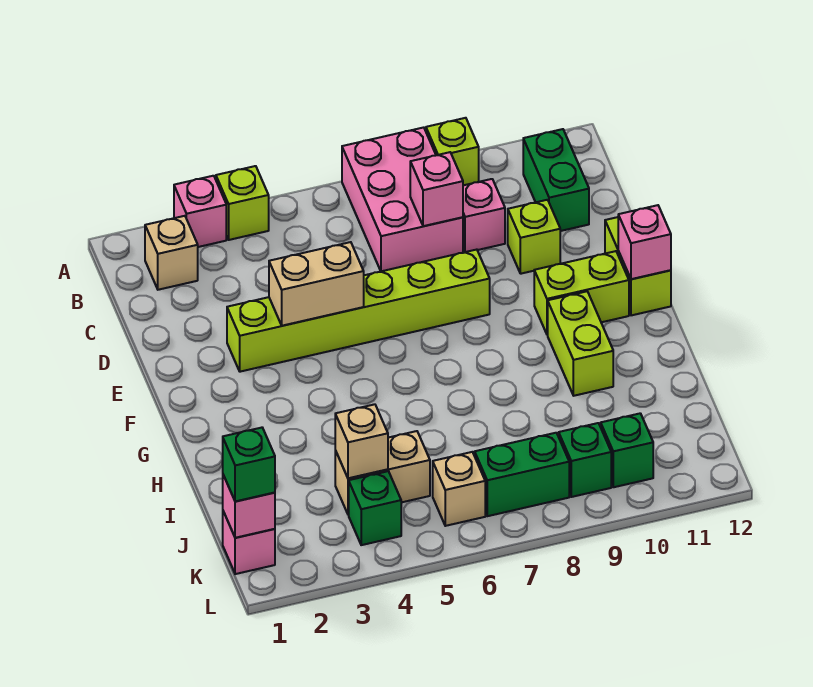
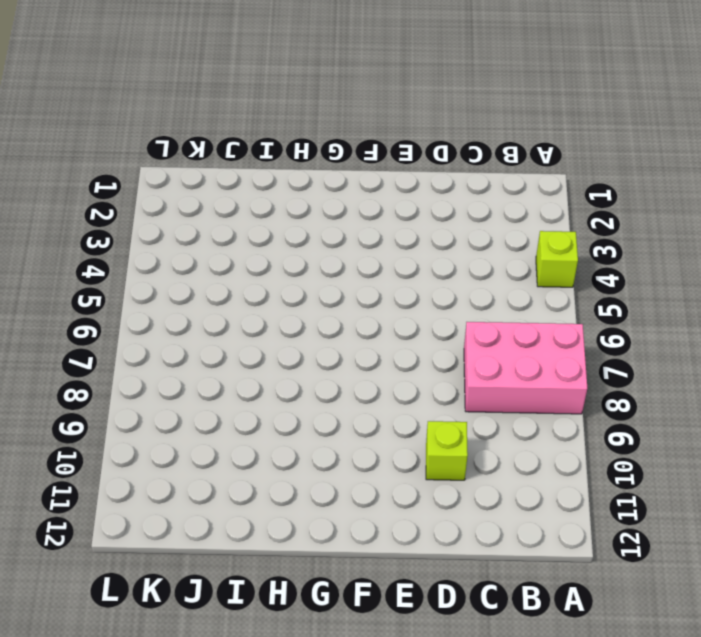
none -> pink 1x1 brick [174,176,226,247]
none -> lime 1x1 brick [426,118,479,185]
none -> tan 1x1 brick [145,216,198,290]

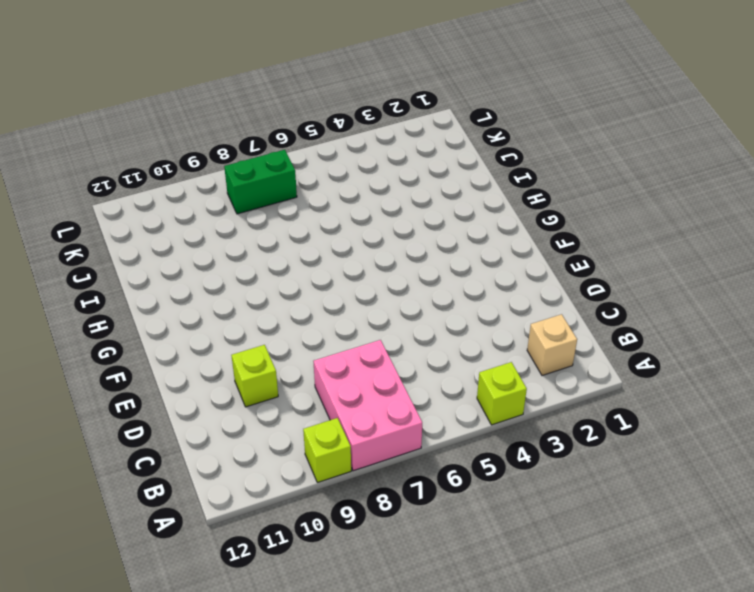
none -> pink 1x1 brick [174,176,226,247]
none -> green 1x2 brick [523,129,589,231]
none -> pink 1x1 brick [463,179,505,252]

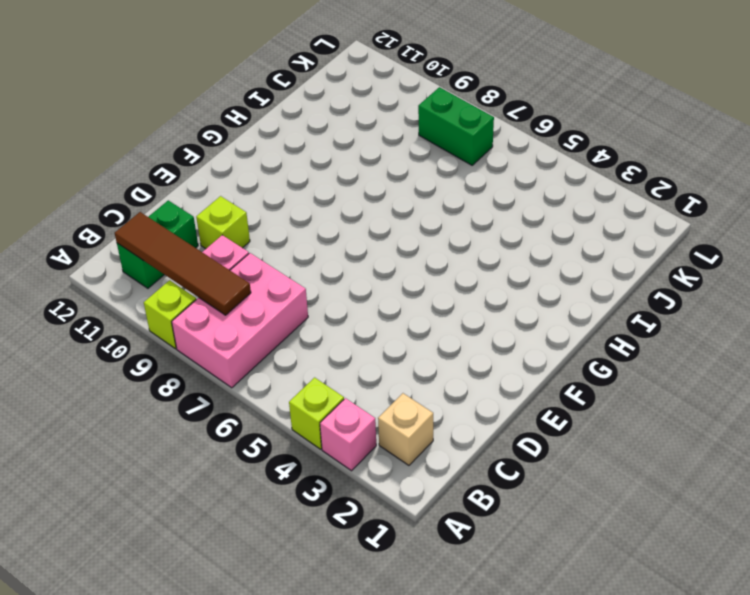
brown 1x4 tile [115,212,251,315] -> none
none -> lime 1x6 brick [227,250,490,372]
none -> lime 1x2 brick [605,217,671,315]
none -> lime 1x2 brick [534,251,629,335]

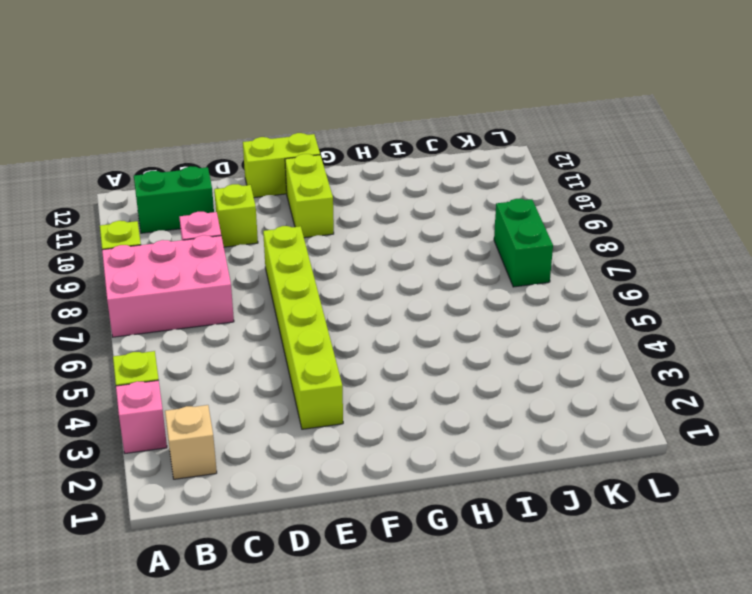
none -> lime 1x2 brick [548,291,613,396]
none -> tan 1x2 brick [335,431,430,515]
none -> pink 1x1 brick [223,511,275,574]

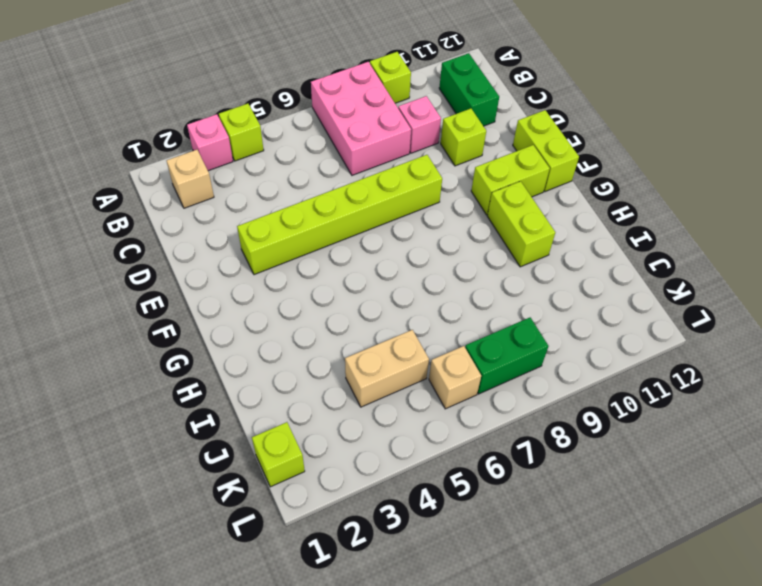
lime 1x1 brick [252,422,305,487] -> pink 1x1 brick [223,511,275,574]
none -> green 1x1 brick [349,471,401,545]
none -> green 1x1 brick [559,423,611,497]
none -> green 1x1 brick [601,413,653,487]

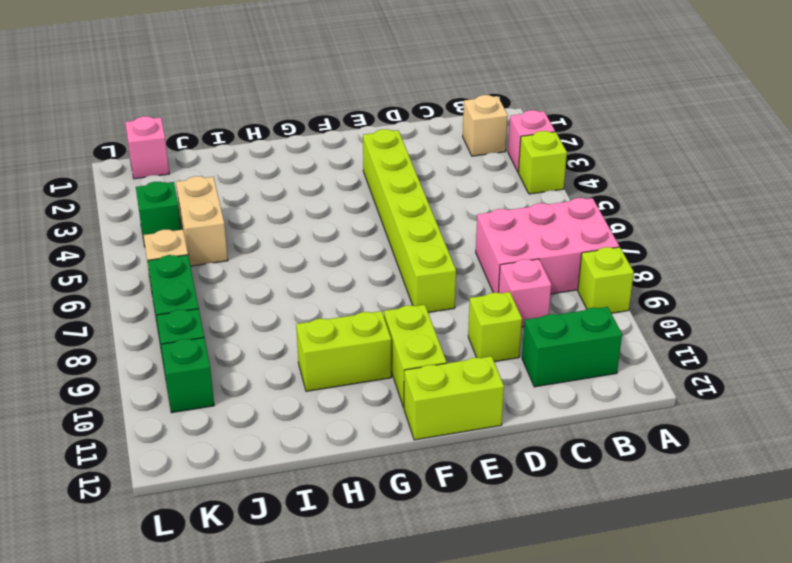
none -> pink 1x1 brick [410,152,463,226]
none -> tan 1x2 brick [269,242,364,326]
none -> pink 1x1 brick [618,205,671,279]

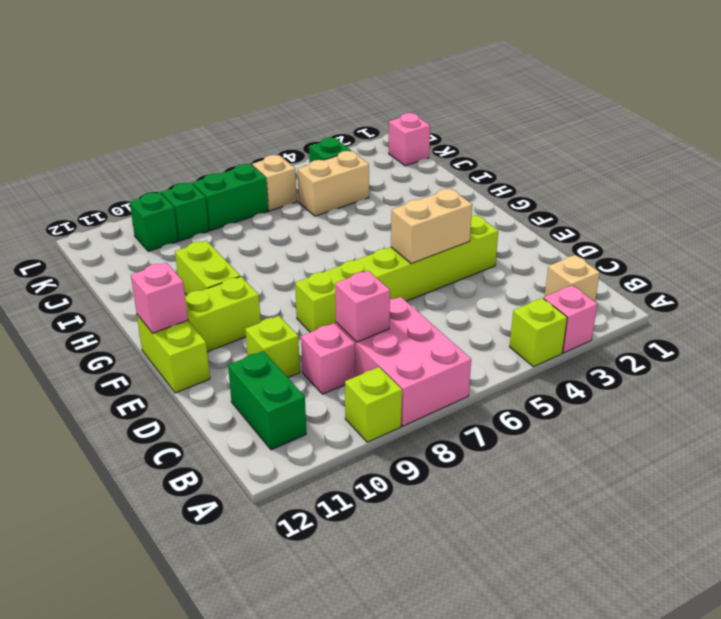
none -> tan 1x1 brick [335,404,388,478]
none -> pink 1x1 brick [223,475,275,538]
none -> green 1x1 brick [223,428,275,502]

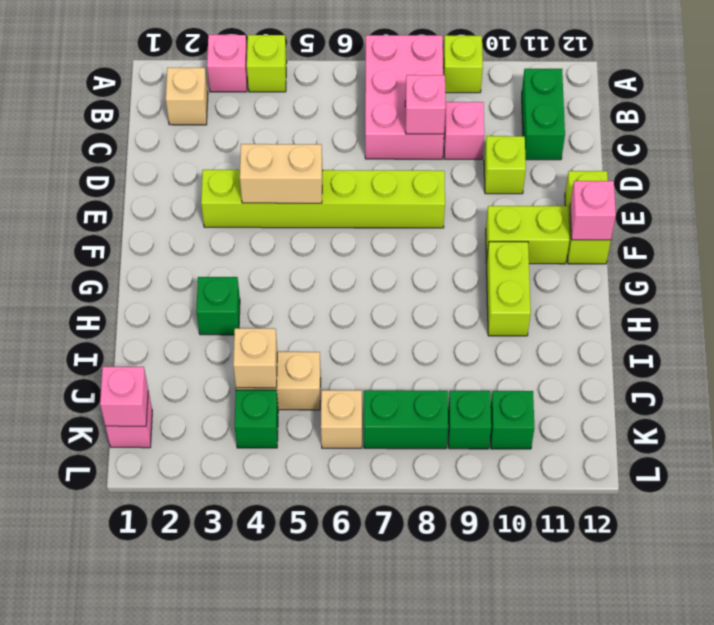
green 1x1 brick [196,277,240,335] -> green 1x1 brick moved to [223,428,275,502]

